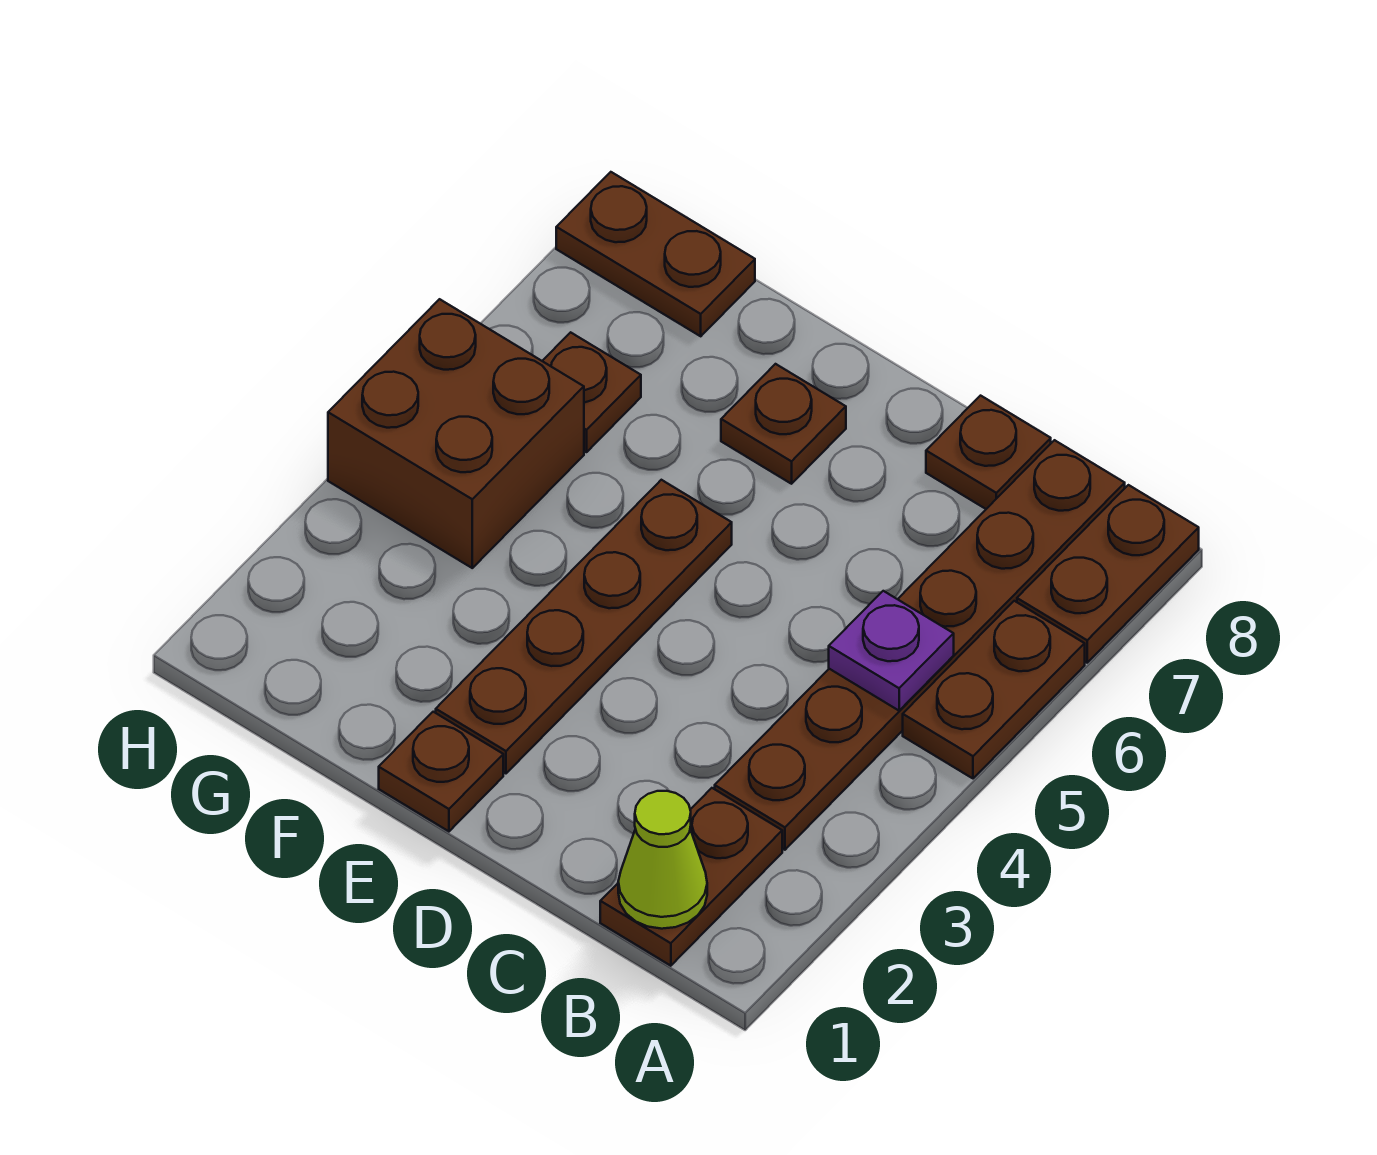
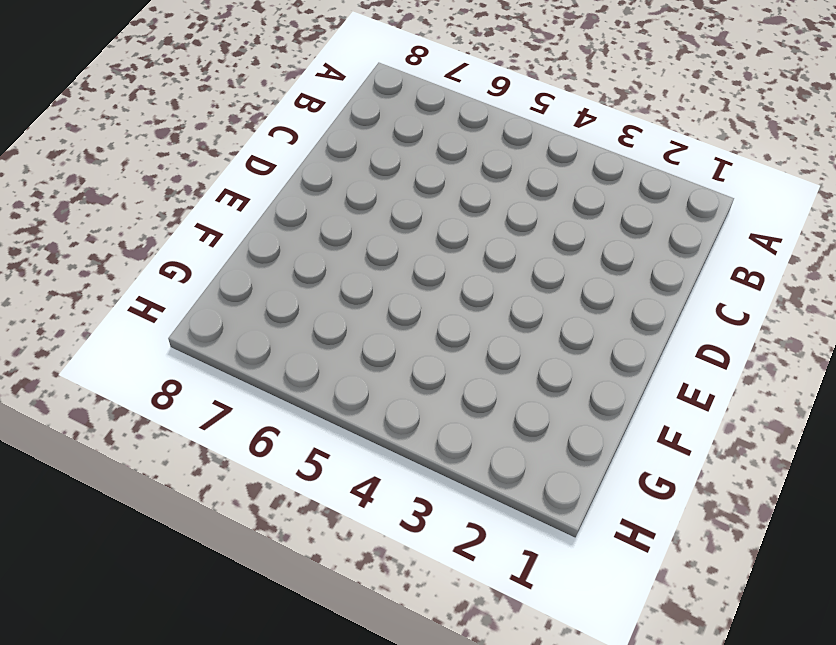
none -> brown 1x2 plate [903,601,1085,778]
none -> brown 1x2 plate [1017,485,1199,663]
none -> brown 1x2 plate [600,788,782,966]

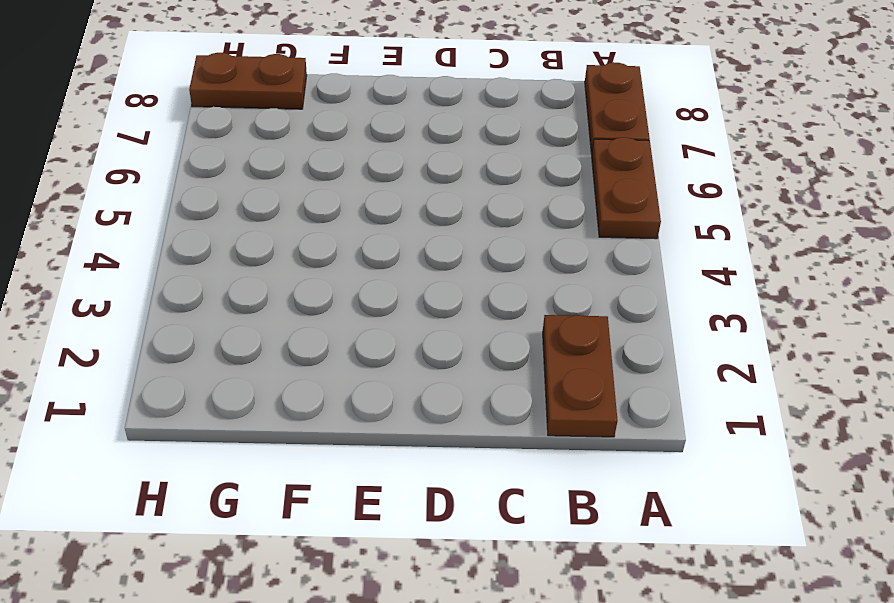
none -> brown 1x6 plate [715,440,1125,850]
none -> brown 1x1 plate [926,396,1051,509]
none -> brown 1x1 plate [379,712,503,831]

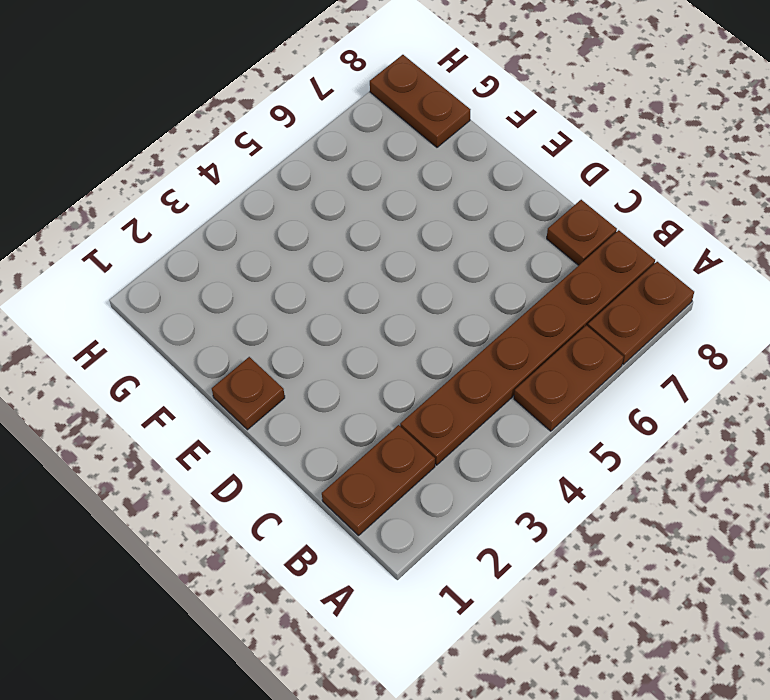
none -> brown 1x4 plate [436,480,732,773]
none -> brown 1x1 plate [721,364,846,484]
none -> brown 2x2 brick [328,299,584,568]

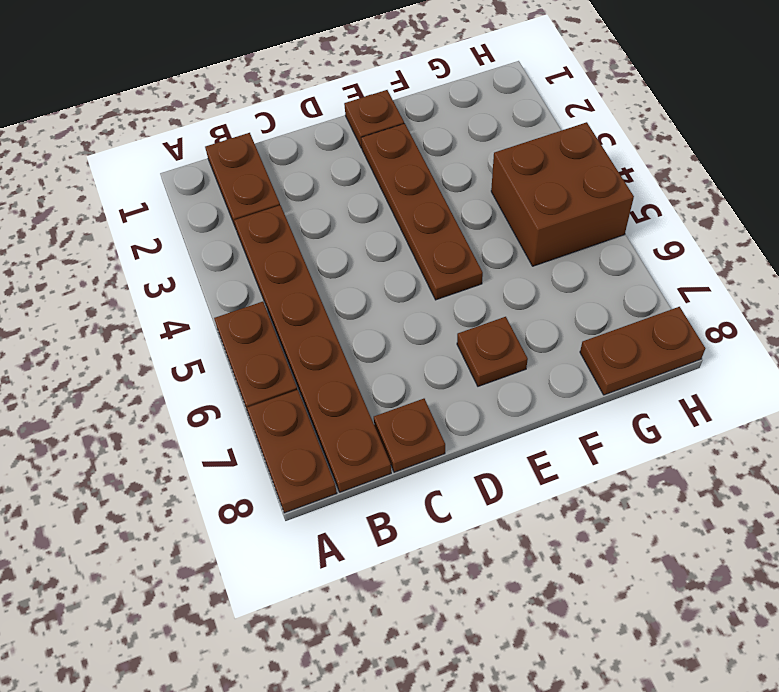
none -> brown 1x1 plate [543,332,641,452]
none -> lime 1x1 cone [618,791,707,929]
none -> purple 1x1 plate [829,591,954,711]

